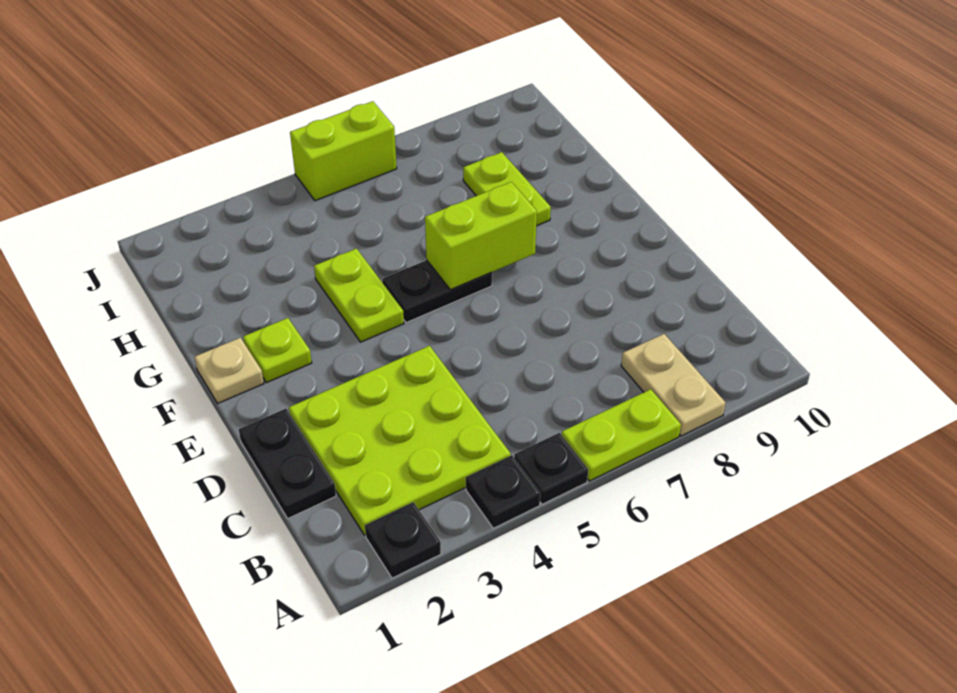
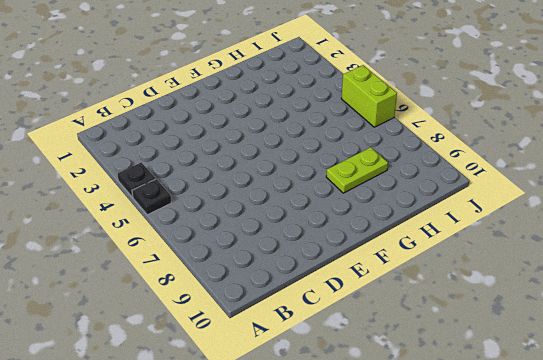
none -> black 1x1 plate [365,502,441,578]
none -> lime 1x2 plate [562,389,681,481]
none -> tan 1x2 plate [621,334,725,436]

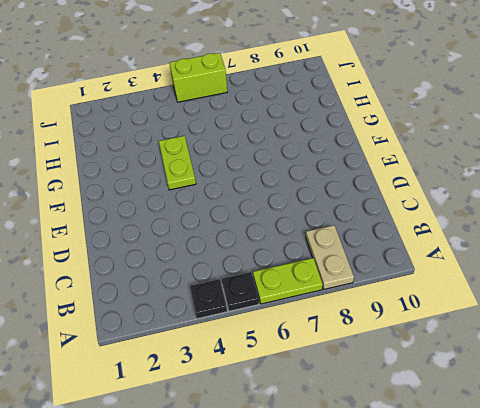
none -> black 1x1 plate [365,502,441,578]
none -> lime 3x3 plate [289,346,511,535]
none -> black 1x2 plate [239,409,336,519]

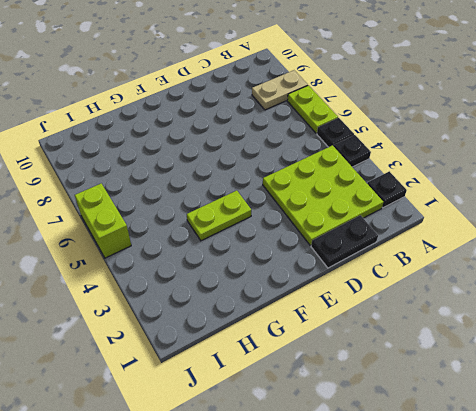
none -> tan 1x1 plate [194,338,264,403]
none -> lime 1x1 plate [243,318,312,383]
none -> black 1x2 plate [382,260,492,323]

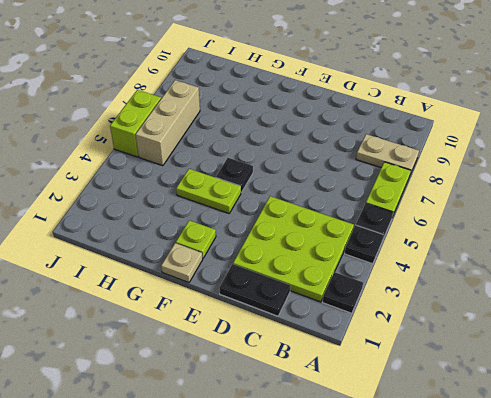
black 1x1 plate [216,158,253,192] -> black 1x2 plate [382,260,492,323]
tan 1x3 brick [136,80,200,166] -> none
none -> lime 1x2 plate [463,152,551,226]
none -> lime 1x2 brick [425,182,537,290]

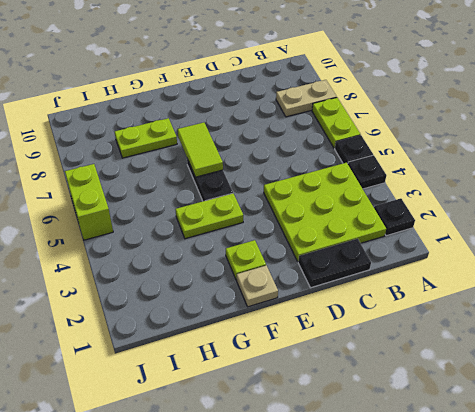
lime 1x2 tile [178,122,223,177] -> lime 1x2 brick [425,182,537,290]

